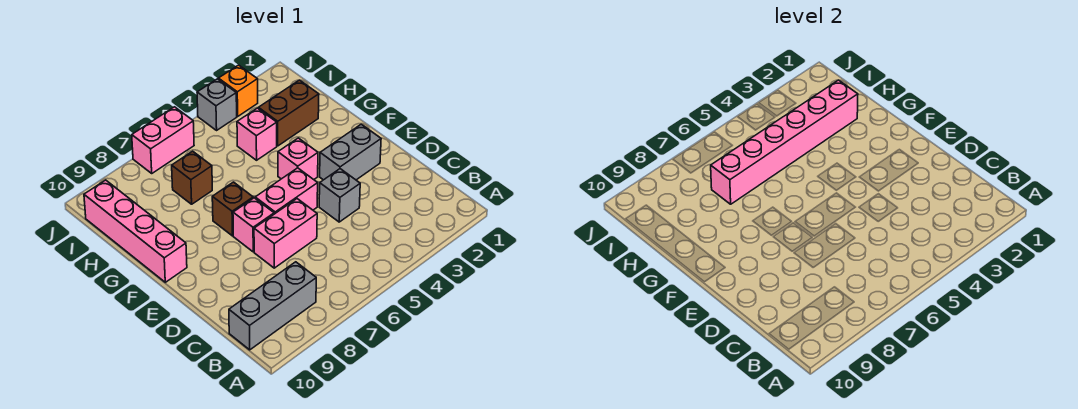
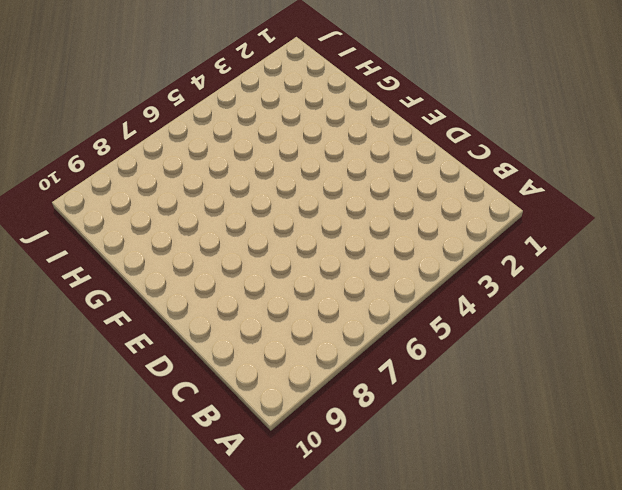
none -> grey 1x3 brick [229,262,316,350]
none -> grey 1x1 brick [319,169,360,222]
none -> pink 1x2 brick [254,199,317,268]

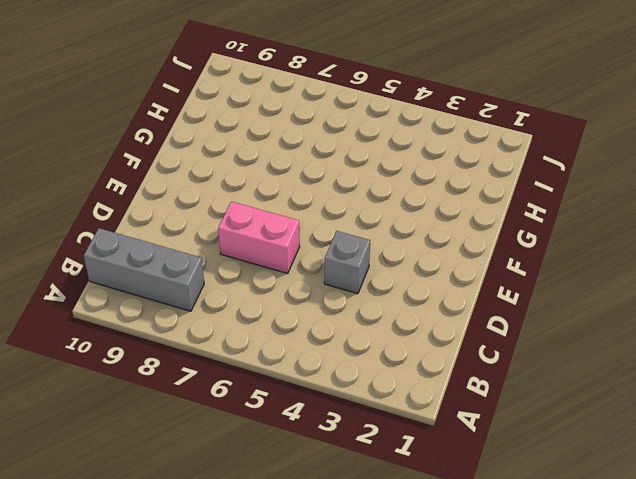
none -> grey 1x2 brick [320,124,381,180]
none -> pink 1x2 brick [255,168,318,214]
none -> pink 1x1 brick [233,198,274,252]

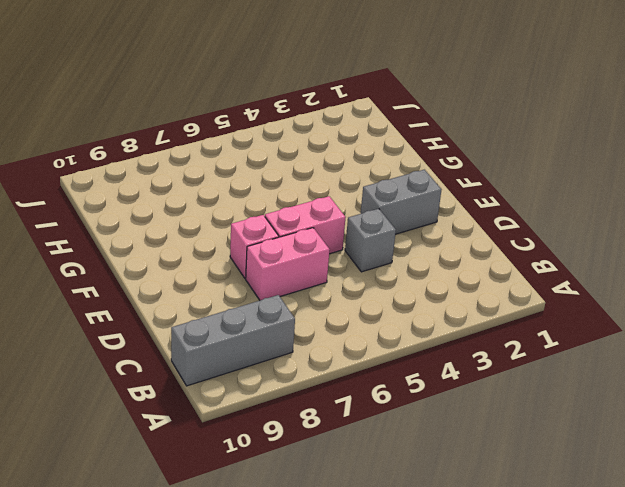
none -> pink 1x1 brick [278,138,318,180]
none -> brown 1x1 brick [212,182,253,236]
none -> pink 1x4 brick [84,180,187,282]

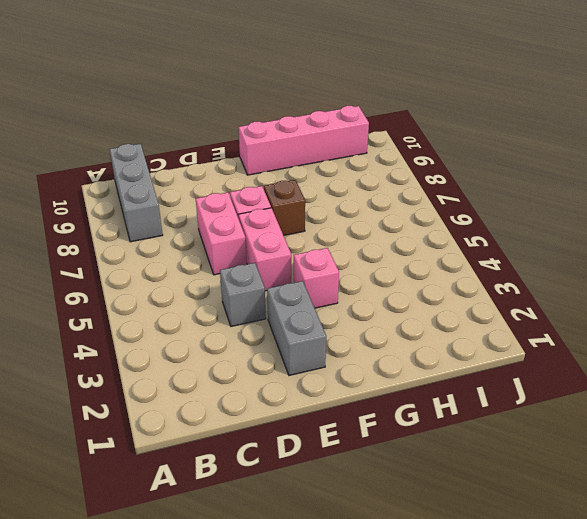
none -> brown 1x2 brick [258,80,319,146]
none -> pink 1x1 brick [237,108,277,160]
none -> brown 1x1 brick [172,151,212,204]

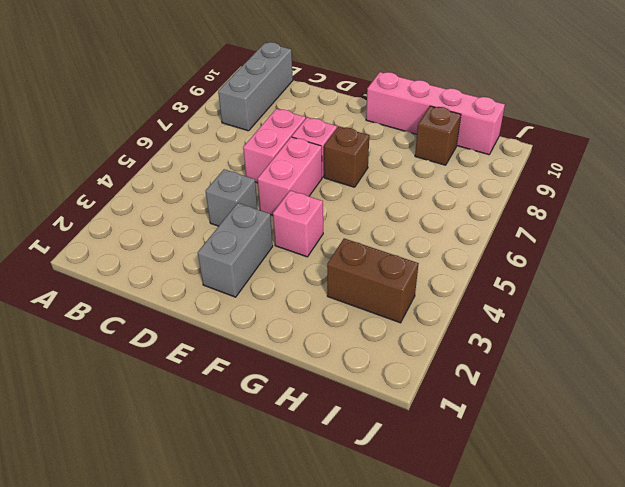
brown 1x2 brick [327,238,419,323] -> brown 1x2 brick turned to [258,80,319,146]
brown 1x1 brick [415,106,461,165] -> brown 1x1 brick moved to [172,151,212,204]
none -> pink 1x1 brick [237,108,277,160]
none -> orange 1x1 brick [218,65,258,116]
none -> grey 1x1 brick [197,79,237,130]

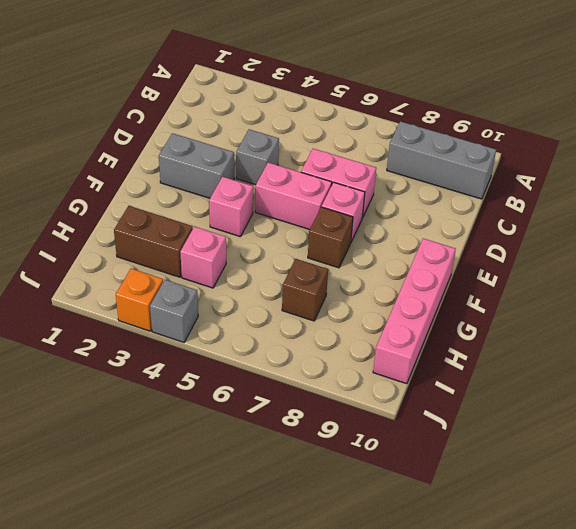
none -> pink 1x2 brick [132,107,194,173]
none -> pink 1x6 brick [711,80,858,204]

